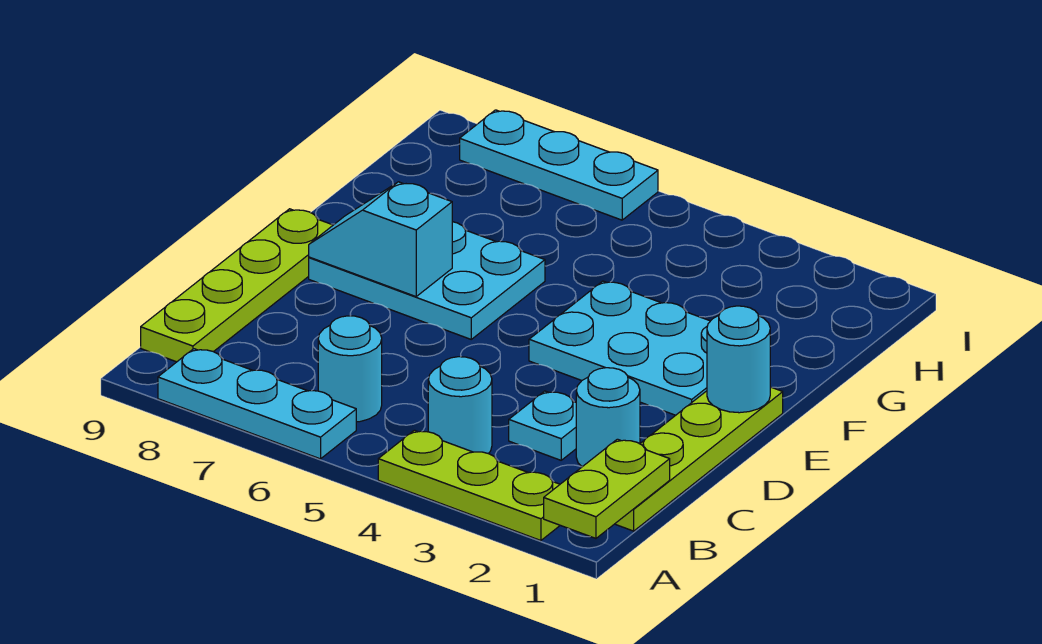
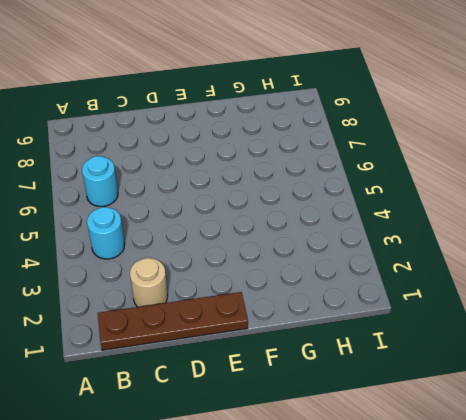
brown 1x4 plate [98,292,248,350] -> lime 1x4 plate [615,387,783,531]
tan 1x1 round brick [130,258,168,307] -> cyan 1x1 round brick [576,368,640,467]
none -> lime 1x3 plate [378,430,560,541]
none -> cyan 1x3 plate [158,349,356,459]
none -> lime 1x4 plate [141,209,333,362]

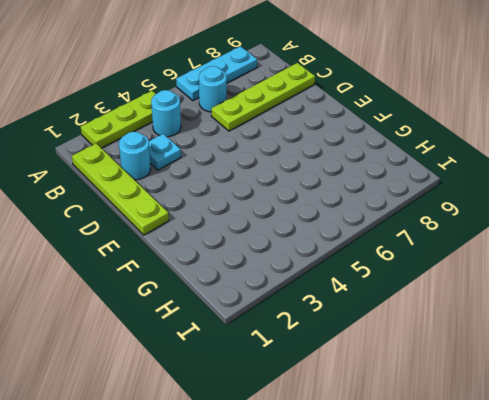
lime 1x4 plate [211,63,315,131] -> lime 1x4 plate turned to [141,209,333,362]
none -> cyan 2x3 plate [529,281,710,415]
none -> cyan 2x3 plate [309,222,545,339]
none -> cyan 1x3 plate [460,110,658,220]

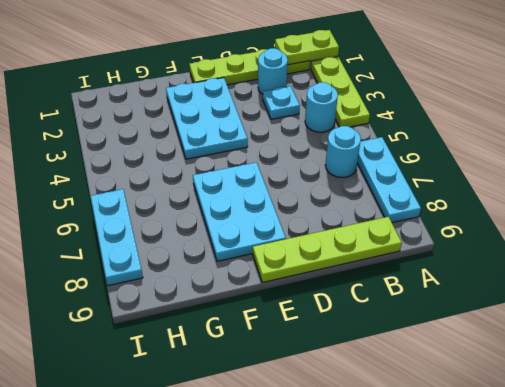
none -> cyan 1x1 round brick [707,306,770,413]
none -> cyan 1x2 slope [309,182,452,297]

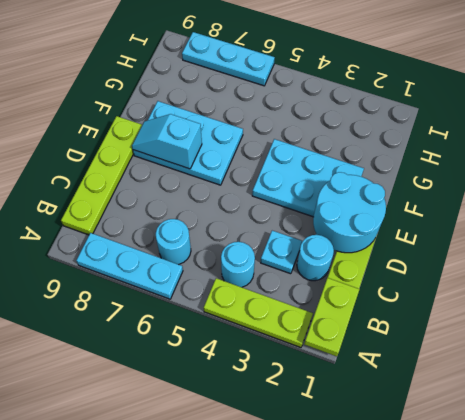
cyan 2x2 round brick [313,172,386,253] -> cyan 1x1 round brick [707,306,770,413]

